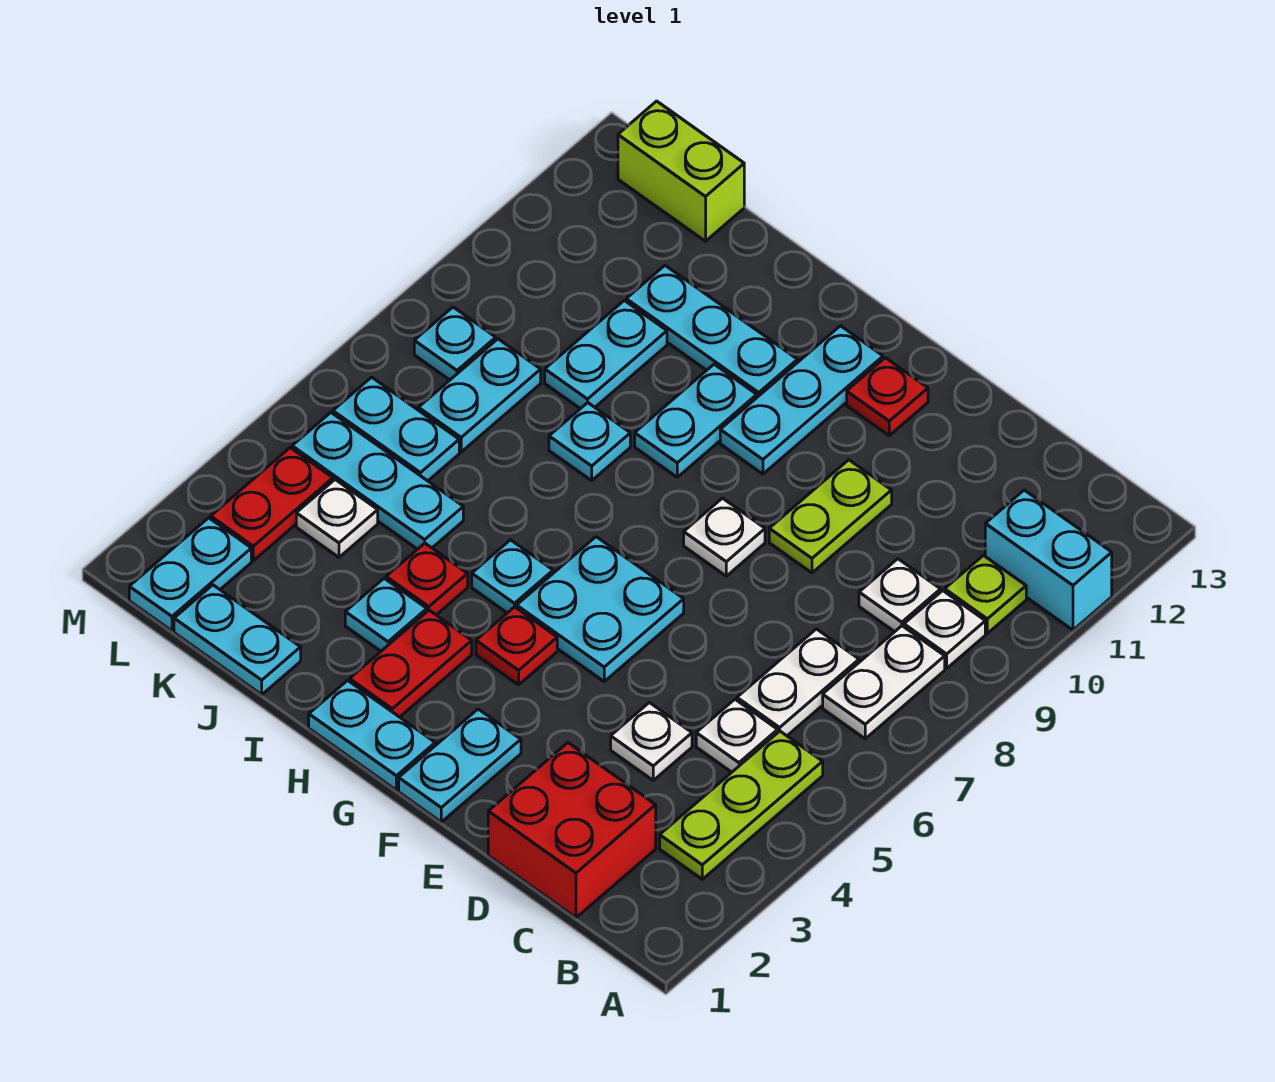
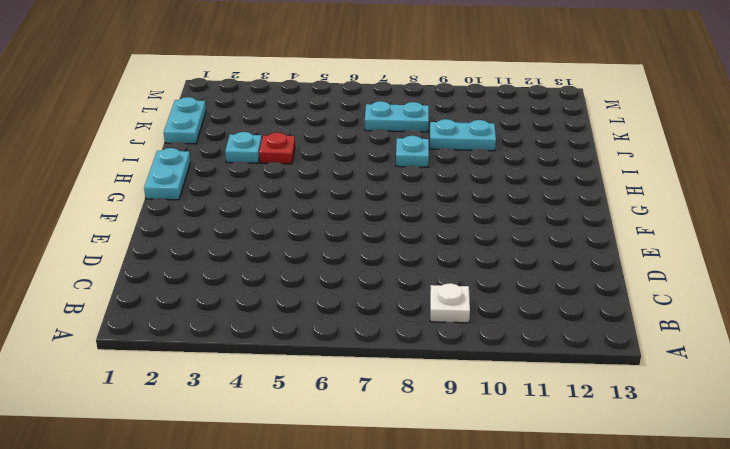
none -> cyan 1x2 brick [985,490,1112,630]
none -> lime 1x3 plate [660,731,823,879]
none -> white 1x2 plate [823,626,945,739]
none -> lime 1x1 plate [945,555,1026,633]

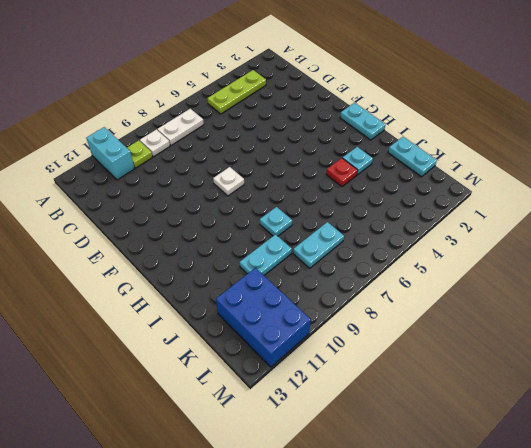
blue 2x3 brick [216,268,311,367] -> none
none -> red 2x2 brick [488,743,656,918]
none -> white 1x1 plate [696,699,778,772]
none -> white 1x2 plate [737,629,859,736]
none -> white 1x1 plate [859,559,941,632]

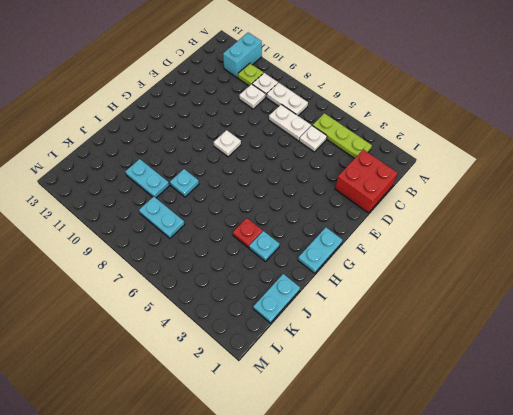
none -> white 1x1 plate [611,702,692,780]
none -> lime 1x2 plate [769,460,892,573]
none -> cyan 1x2 plate [399,709,521,822]
none -> cyan 2x2 plate [517,537,684,682]

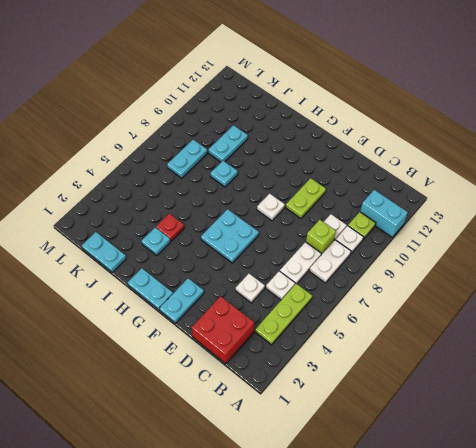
lime 1x1 brick [306,220,336,255] -> none
none -> red 1x1 plate [847,358,928,436]
none -> red 1x1 plate [476,607,557,685]
none -> cyan 1x3 plate [720,326,883,474]
none -> red 1x2 plate [350,610,472,717]

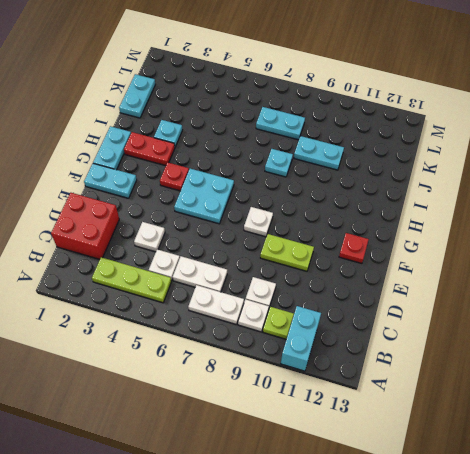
none -> cyan 1x3 plate [720,326,883,474]
none -> cyan 1x1 plate [472,540,553,613]
none -> cyan 1x2 plate [635,364,757,477]
none -> cyan 1x3 plate [626,266,798,397]

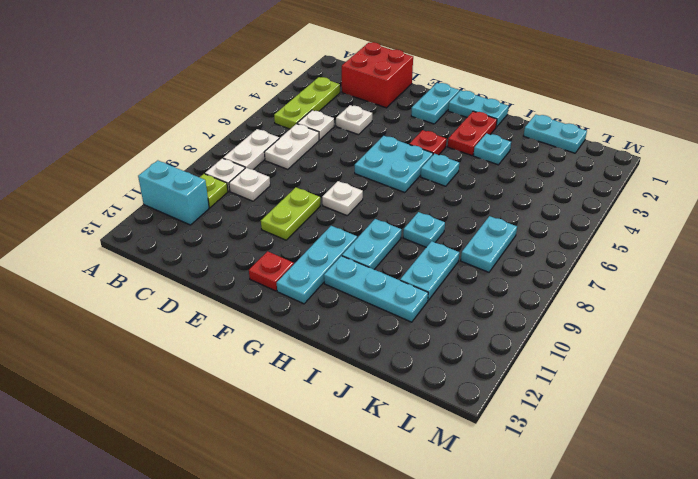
none -> red 1x1 plate [386,543,468,615]
none -> cyan 1x3 plate [292,413,463,549]
none -> white 1x1 plate [296,480,378,557]
none -> cyan 1x2 plate [333,377,459,481]

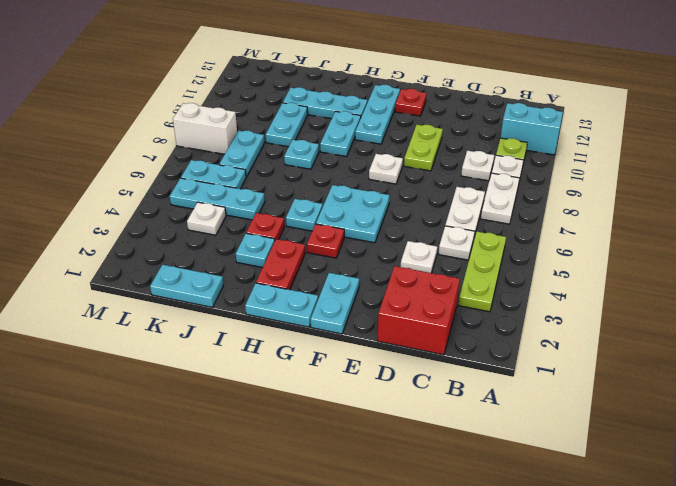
white 1x2 brick [173,103,237,154] -> cyan 1x1 plate [414,307,496,380]
none -> lime 1x2 brick [618,101,744,241]
none -> cyan 1x2 plate [129,518,251,631]
none -> red 1x2 plate [211,448,333,561]

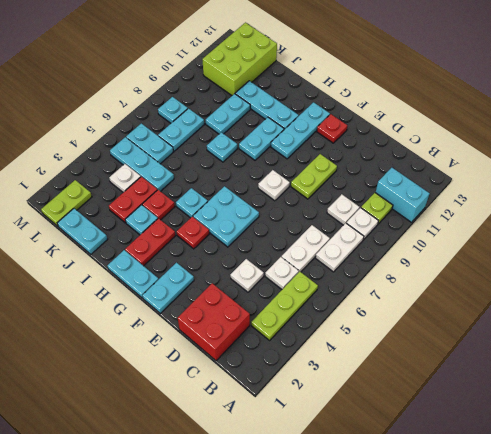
red 1x2 plate [109,177,157,223] -> red 1x2 plate moved to [211,448,333,561]
lime 2x3 brick [202,23,277,95] -> lime 1x2 brick [618,101,744,241]
lime 1x2 plate [41,180,92,226] -> cyan 1x2 plate [129,518,251,631]

